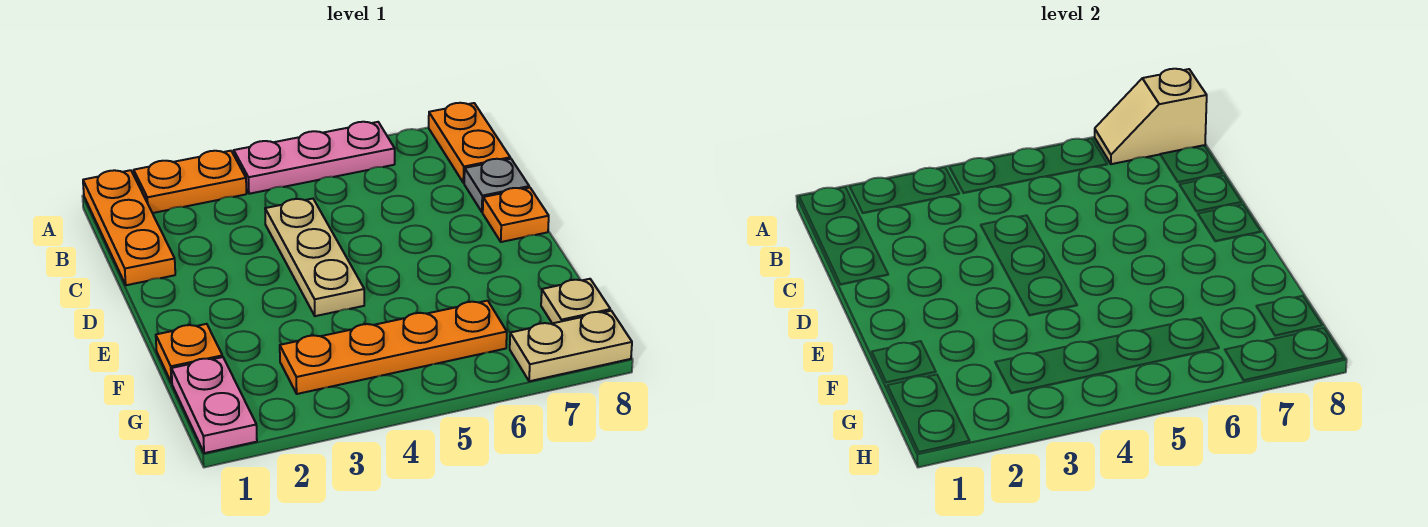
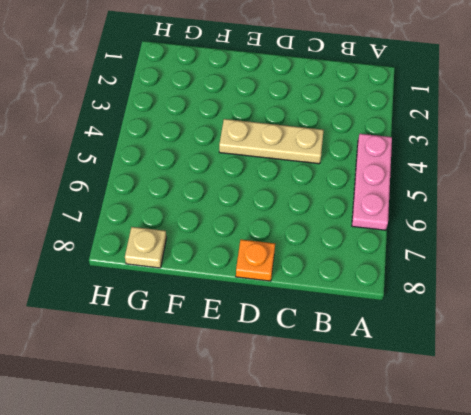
none -> orange 1x3 plate [83,170,175,285]
none -> orange 1x2 plate [134,151,246,213]
none -> orange 1x2 plate [429,103,510,183]

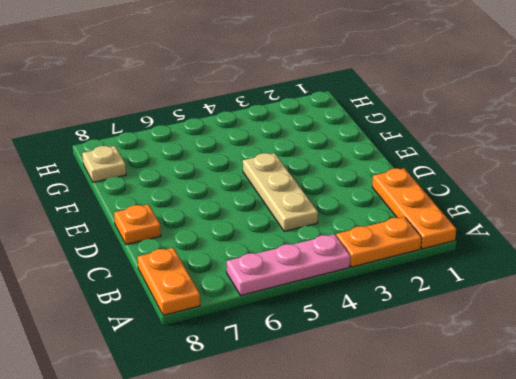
none -> grey 1x1 plate [464,159,529,212]
none -> orange 1x1 plate [156,324,222,383]
none -> pink 1x2 plate [171,357,257,453]

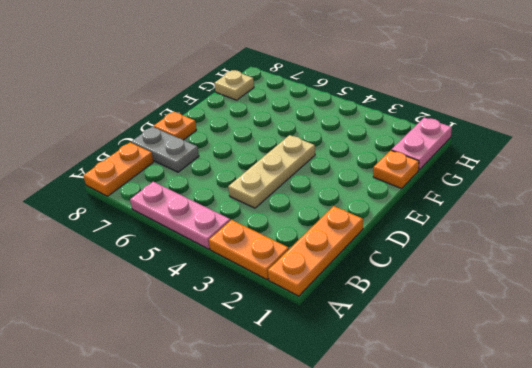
grey 1x2 plate [131,127,199,172] -> grey 1x1 plate [464,159,529,212]
none -> orange 1x4 plate [280,301,507,394]
none -> tan 1x2 plate [510,311,632,381]
none -> tan 1x2 slope [1095,69,1207,164]

